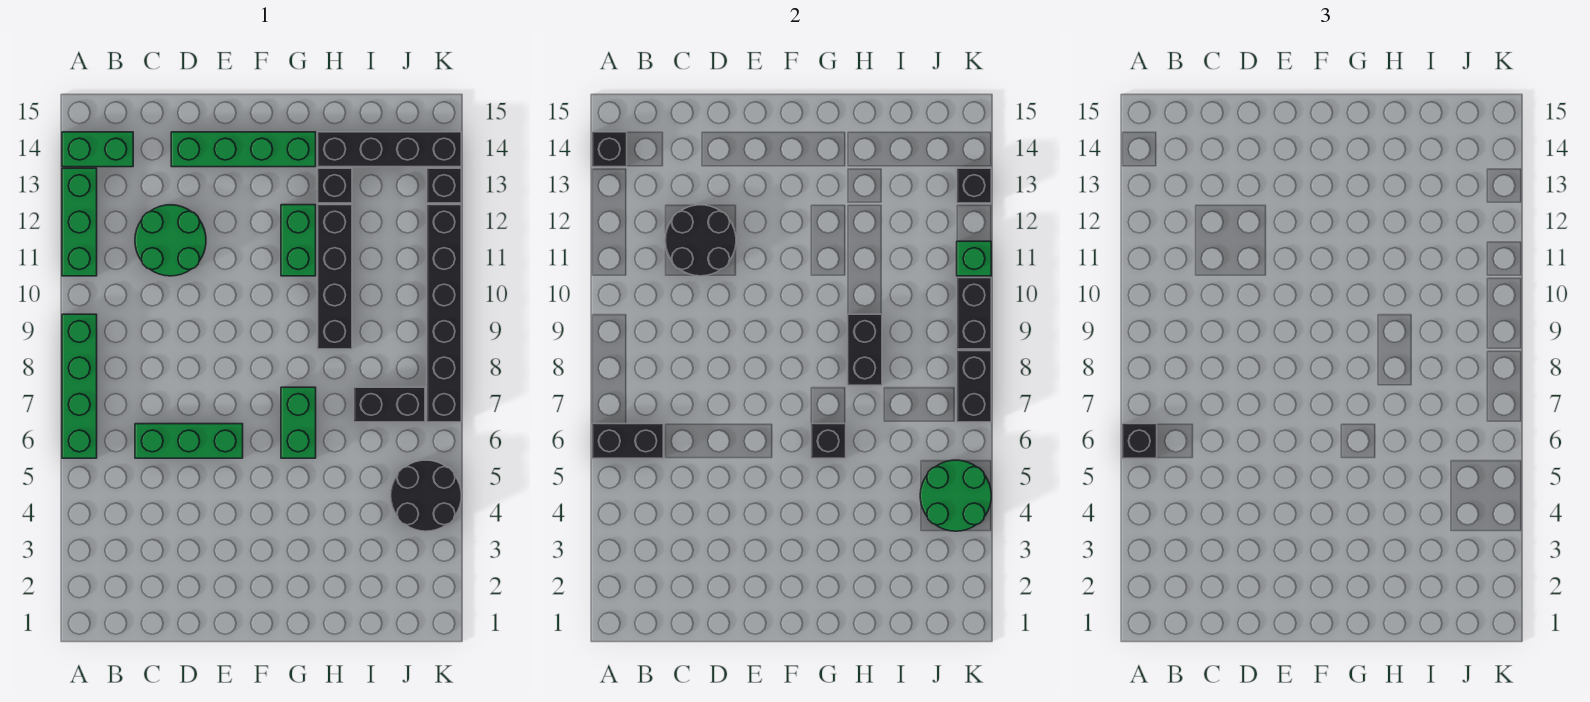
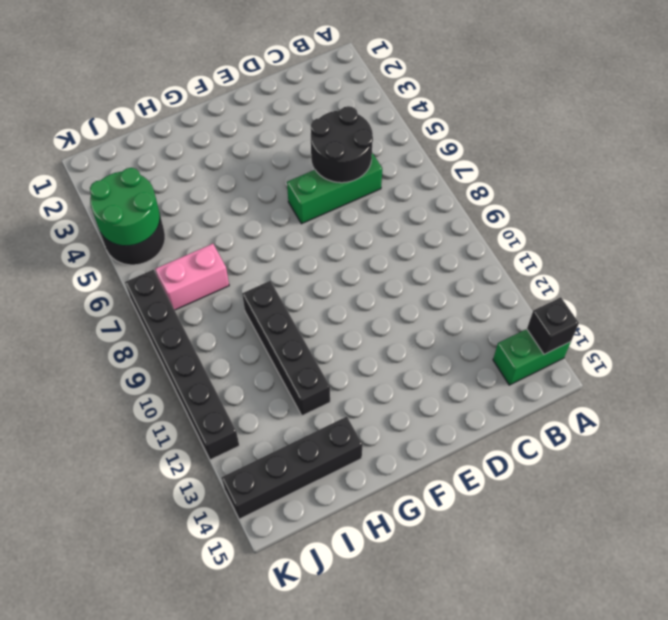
black 2x2 round brick [311,106,373,183] -> black 2x2 round brick moved to [665,205,736,276]
pink 1x2 brick [155,244,229,310] -> black 1x2 brick [354,387,425,422]
none -> green 1x4 brick [62,314,97,458]
none -> green 1x3 brick [62,168,97,276]
none -> green 2x2 round brick [135,205,206,276]

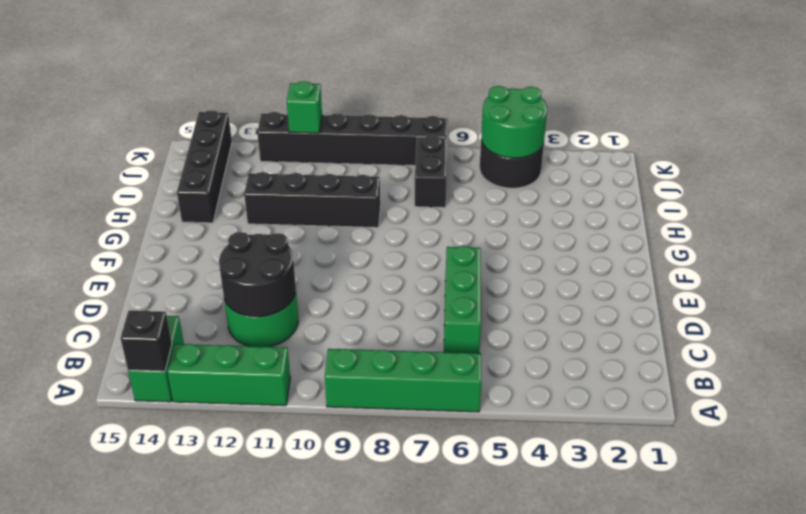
none -> green 1x4 brick [171,132,316,167]
none -> green 1x2 brick [281,387,316,458]
none -> green 1x2 brick [281,205,316,276]

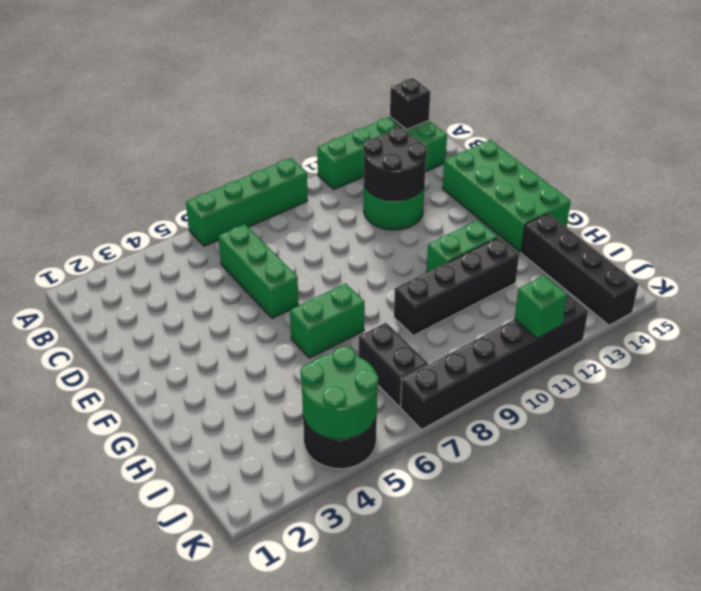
green 2x4 brick [442,140,571,252] -> green 1x4 brick [171,132,316,167]
none -> black 1x1 brick [317,168,352,203]
none -> black 1x1 brick [427,168,461,203]
none -> black 1x2 brick [592,424,663,458]

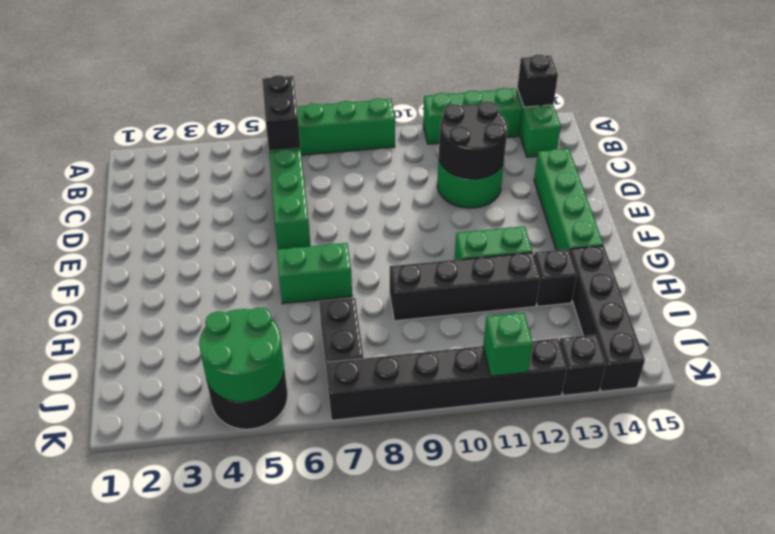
none -> black 1x1 brick [811,424,846,458]
none -> black 1x2 brick [847,314,882,385]
none -> black 1x2 brick [957,351,991,422]

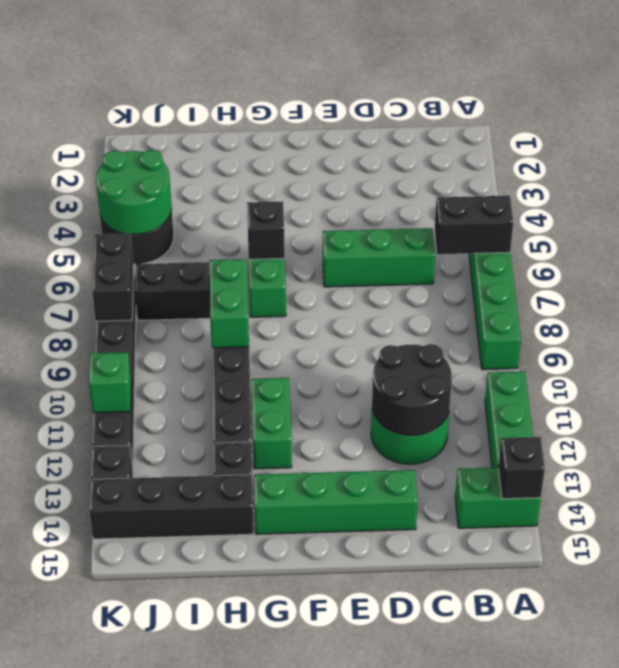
green 1x2 brick [209,259,249,348] -> black 1x2 brick [847,314,882,385]
none -> black 1x2 brick [957,278,991,349]
none -> black 1x1 brick [957,168,991,203]
none -> black 1x1 brick [1122,424,1157,458]

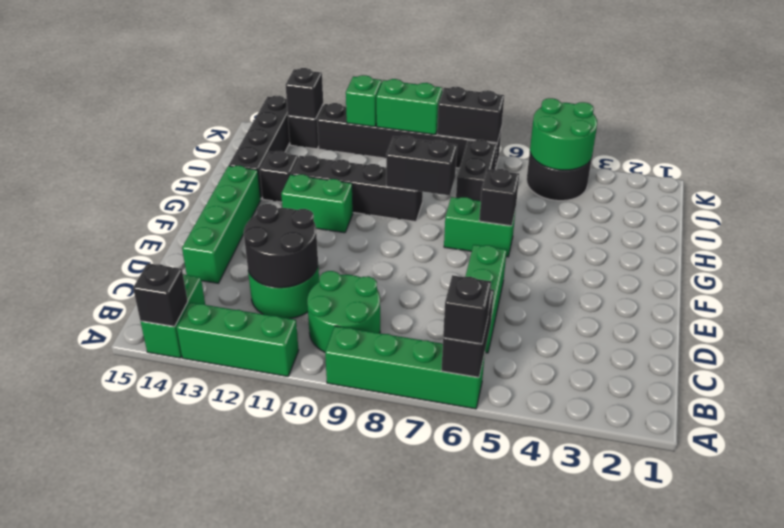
green 2x2 round brick [307,271,380,352] -> none
green 1x2 brick [376,79,442,135] -> black 1x2 brick [957,278,991,349]

